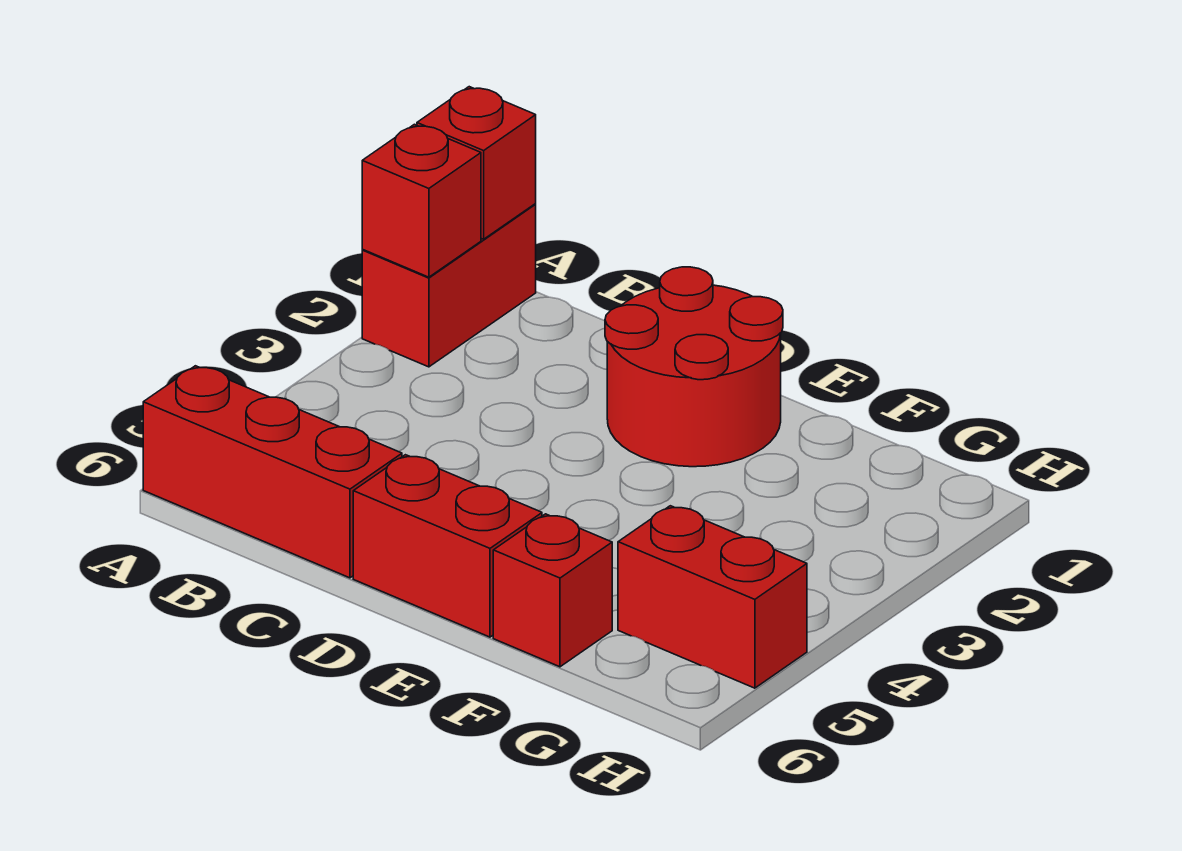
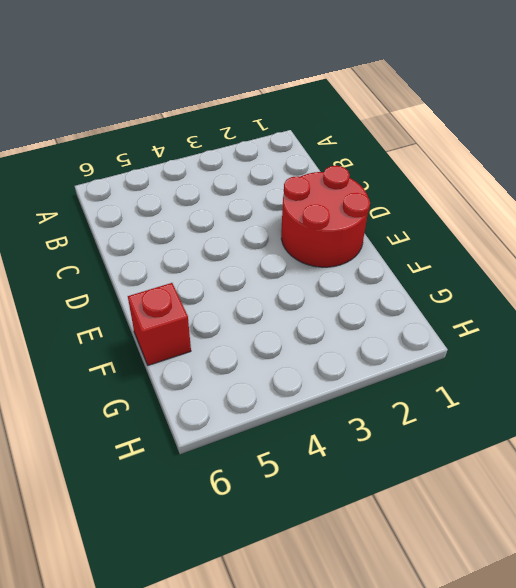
none -> red 1x2 brick [362,204,536,367]
none -> red 1x3 brick [143,366,402,578]

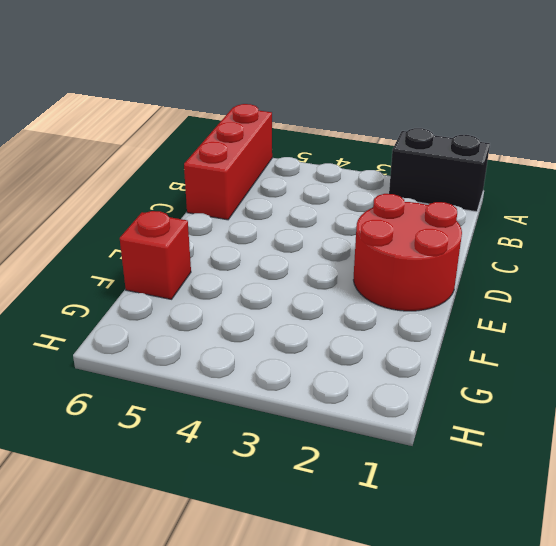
black 1x2 brick [389,128,490,212] -> red 1x2 brick [362,204,536,367]
none -> red 1x2 brick [353,455,542,637]
none -> red 1x2 brick [618,506,807,688]

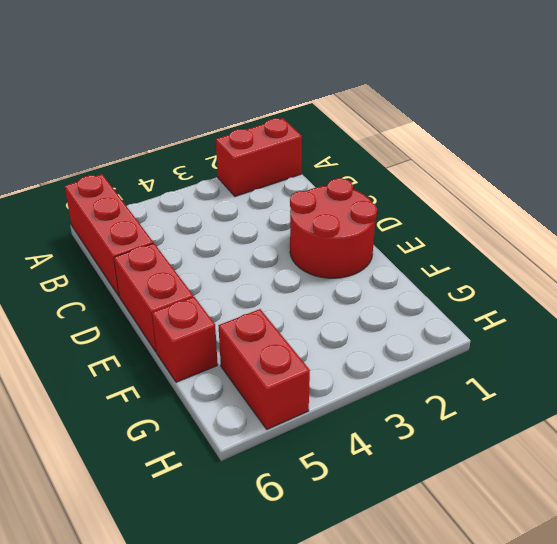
none -> red 1x1 brick [417,87,536,239]
none -> red 1x1 brick [362,124,481,277]

